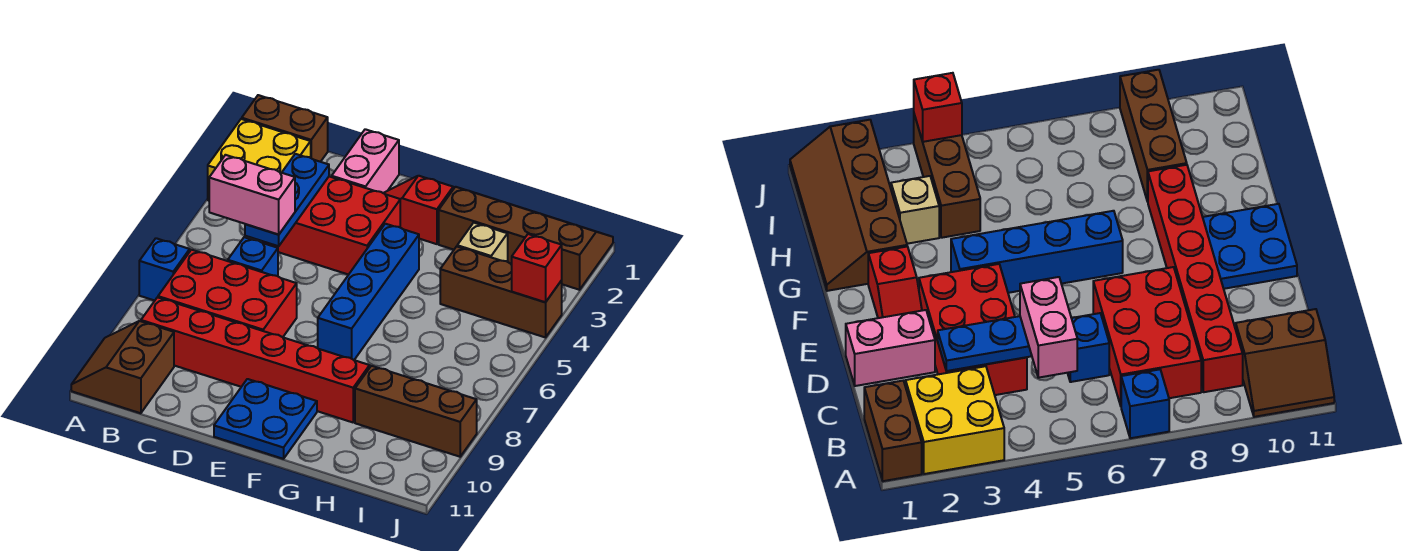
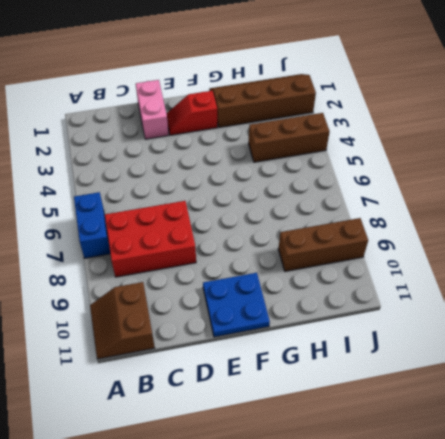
blue 1x2 brick [74,192,110,258] -> blue 1x1 brick [139,238,190,301]
none -> brown 1x2 brick [242,95,328,162]
none -> yellow 2x2 brick [208,119,311,201]
none -> red 1x6 brick [141,297,370,422]

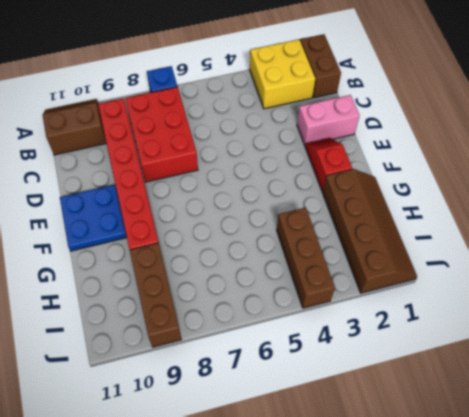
none -> red 2x3 brick [262,176,400,275]
none -> blue 1x1 brick [228,237,278,276]
none -> blue 1x4 brick [318,224,419,360]

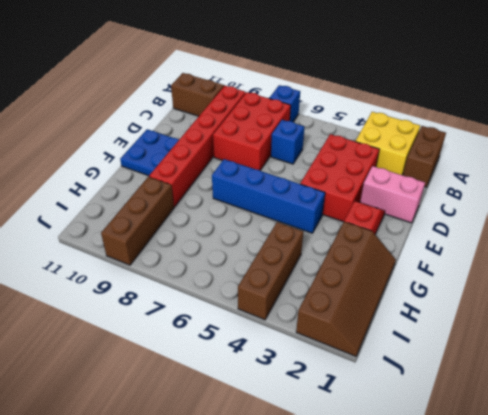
none -> tan 1x1 brick [457,223,508,262]
none -> blue 1x3 plate [245,154,329,246]
none -> red 1x1 brick [512,234,562,302]

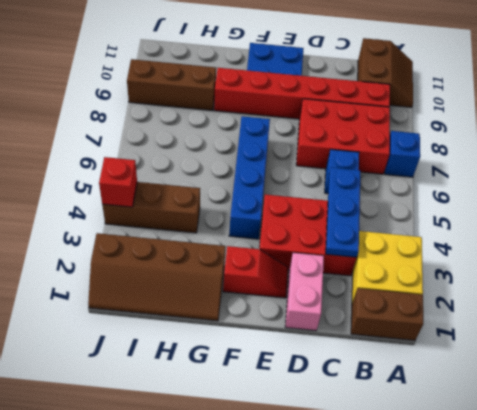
none -> tan 1x1 brick [457,223,508,262]
none -> pink 1x2 brick [209,155,295,235]

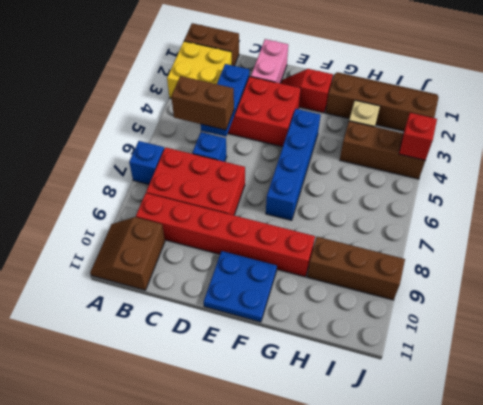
brown 1x2 brick [171,76,234,130] -> pink 1x2 brick [209,155,295,235]

